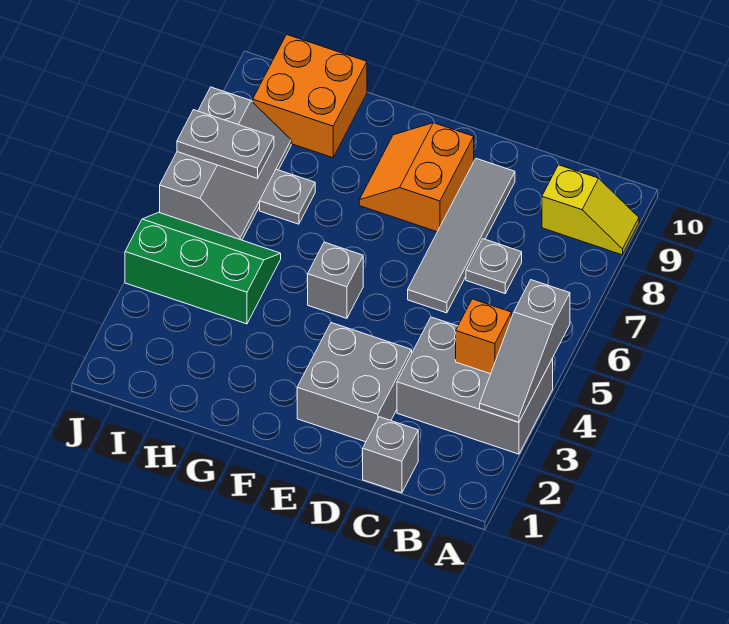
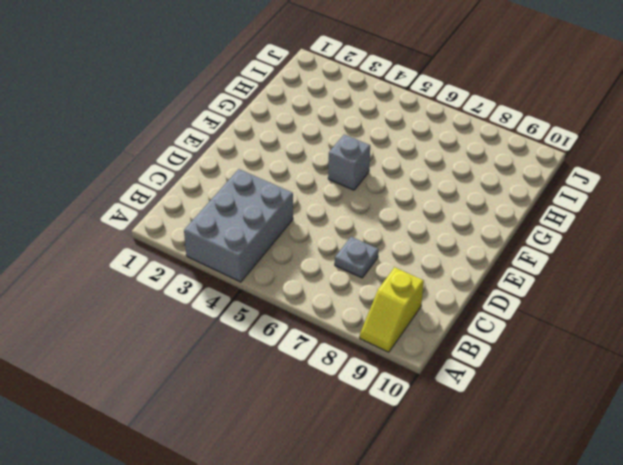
none -> grey 1x1 brick [363,417,418,493]
none -> grey 2x2 brick [297,323,412,442]
none -> grey 1x4 tile [408,158,515,313]

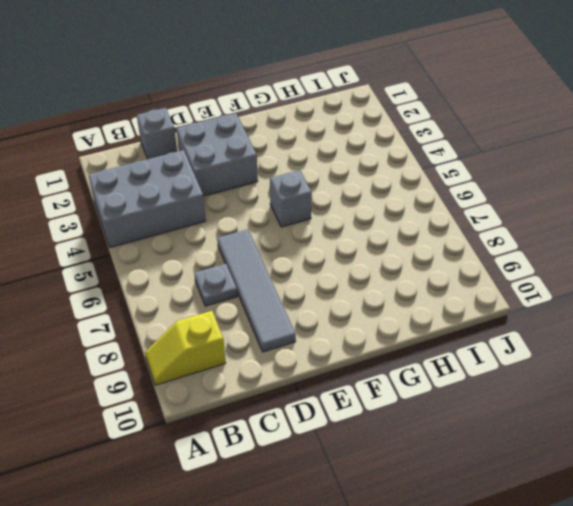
none -> orange 2x2 slope [359,123,474,232]
none -> green 2x3 slope [125,213,281,324]
none -> grey 1x1 plate [260,169,315,224]

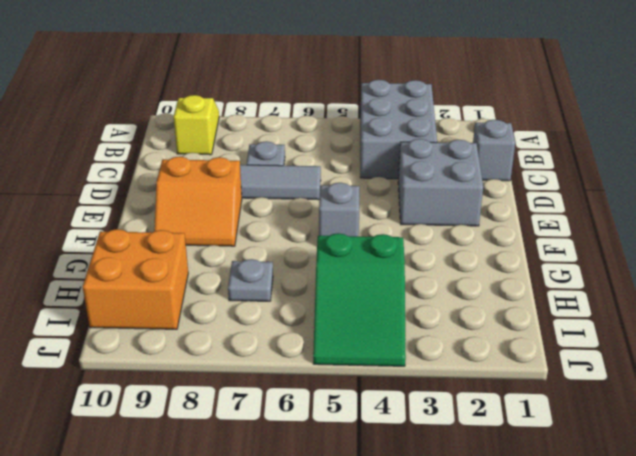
green 2x3 slope [313,233,406,366] -> green 2x3 slope turned to [125,213,281,324]
none -> grey 2x3 slope [160,87,291,240]
none -> grey 1x3 slope [480,280,570,422]
none -> orange 1x1 brick [456,299,511,374]

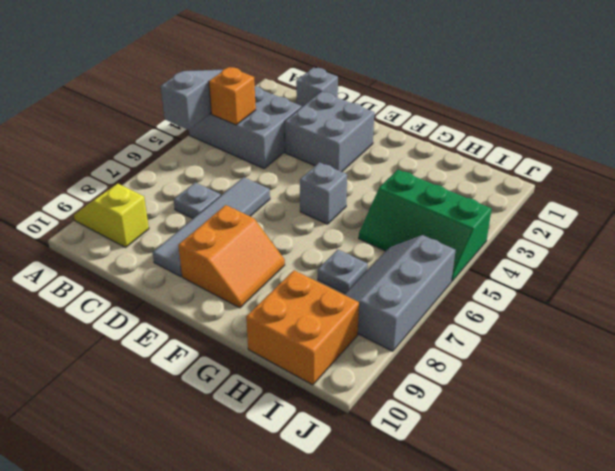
none -> grey 1x2 plate [177,110,274,178]

